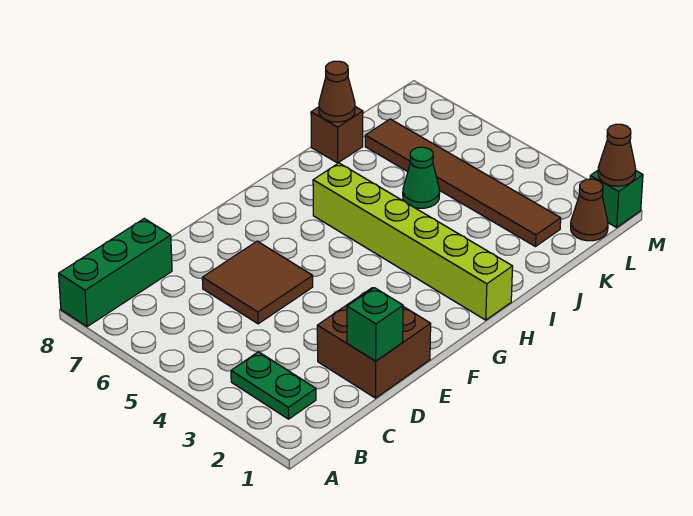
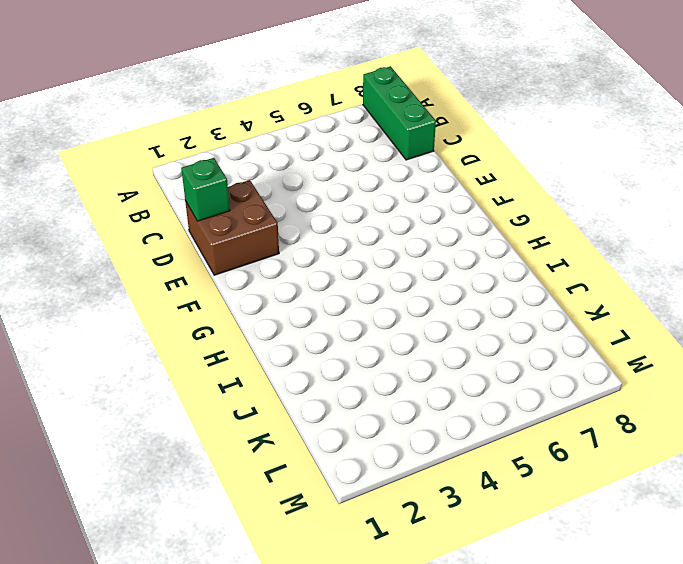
none -> green 1x2 plate [231,352,316,419]
none -> brown 2x2 tile [202,241,313,324]
none -> lime 1x6 brick [313,163,513,320]

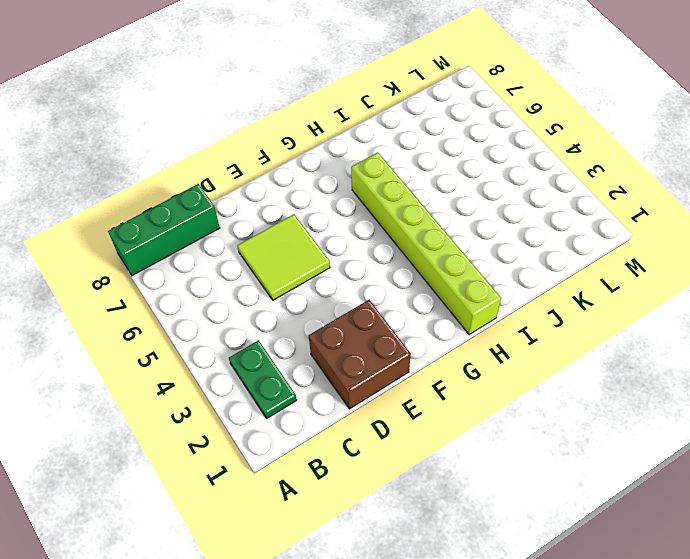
lime 2x2 tile [237,214,330,300] -> brown 2x2 tile [202,241,313,324]
none -> green 1x1 cone [403,147,440,208]
none -> brown 1x1 brick [311,107,363,163]
none -> brown 1x6 tile [365,119,561,247]

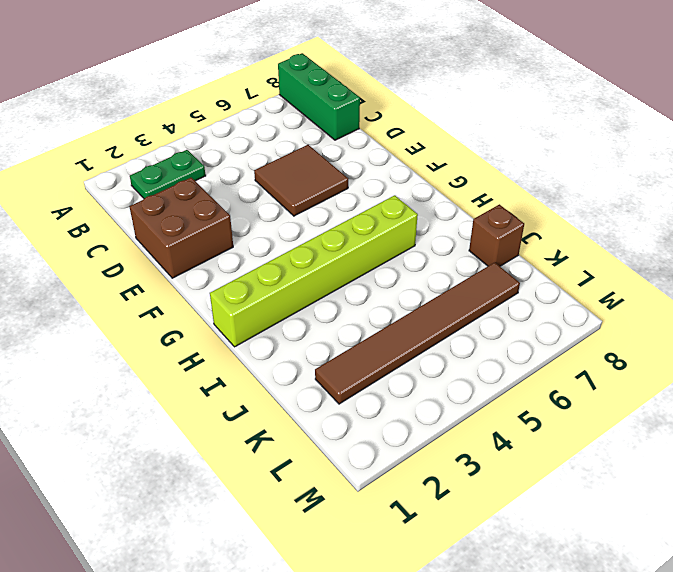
none -> green 1x1 cone [403,147,440,208]
none -> brown 1x1 cone [571,179,608,241]
none -> green 1x1 brick [590,170,643,227]

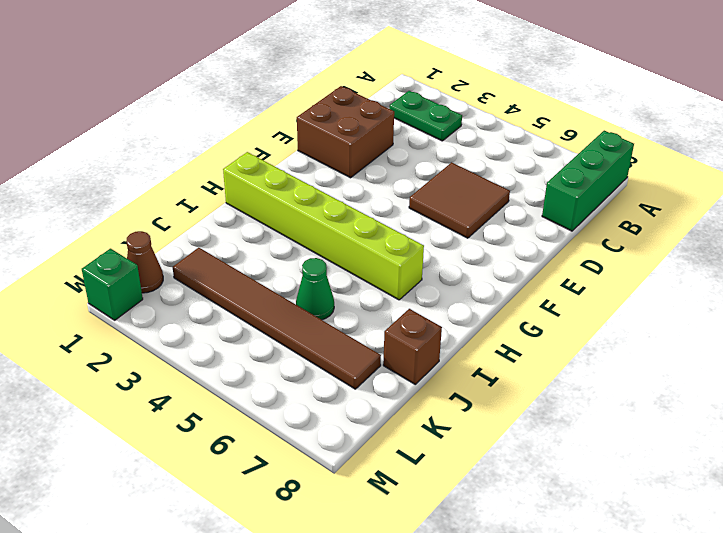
none -> green 1x1 brick [347,288,403,361]
none -> brown 1x1 cone [319,61,355,122]
none -> brown 1x1 cone [598,124,636,186]

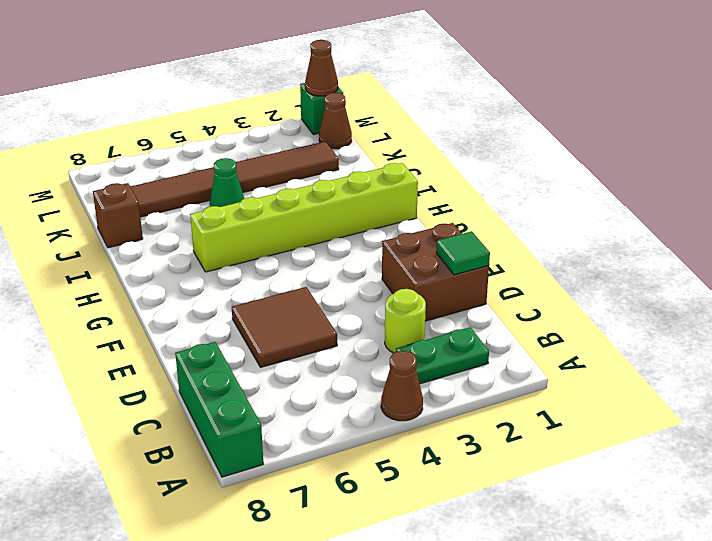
brown 1x1 cone [381,351,423,421] -> brown 1x1 cone moved to [319,61,355,122]
lime 1x1 round brick [385,289,426,353] -> none
green 1x1 tile [436,231,490,275] -> green 1x1 brick [347,288,403,361]

